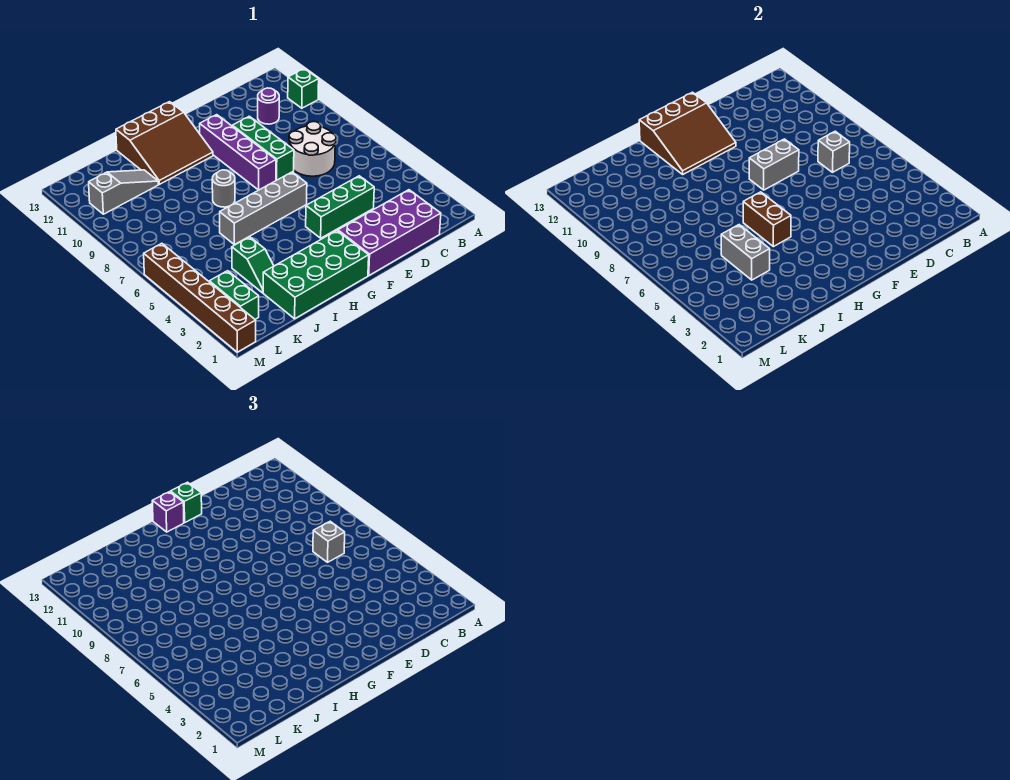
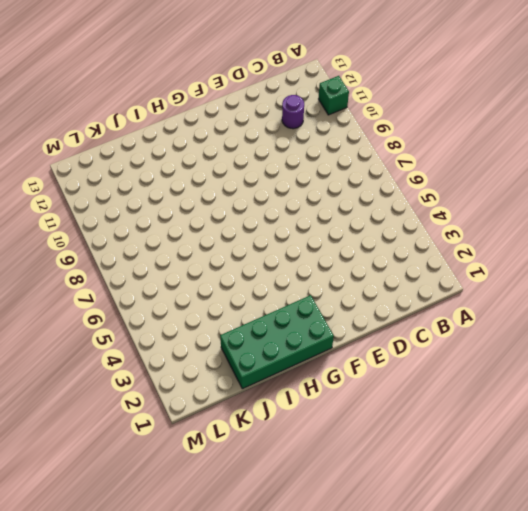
none -> purple 2x4 brick [338,190,441,275]
none -> white 2x2 round brick [289,122,336,176]
none -> green 1x3 brick [306,176,374,238]

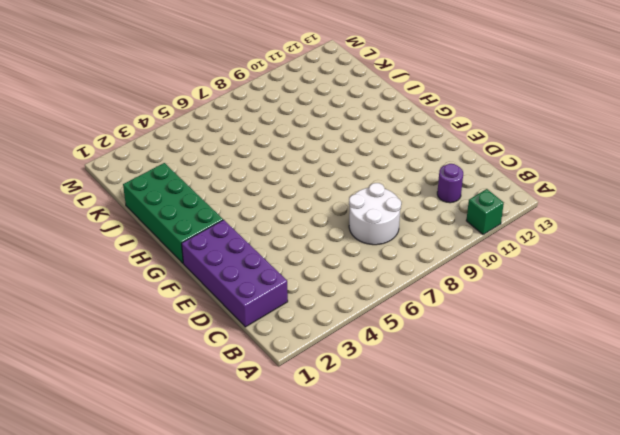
none -> green 1x3 brick [306,176,374,238]
none -> green 1x3 brick [232,116,294,180]
none -> grey 1x4 brick [220,172,307,245]

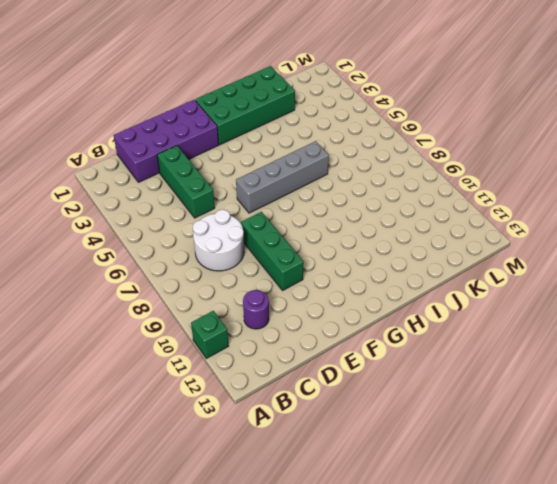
green 1x3 brick [157,145,215,218] -> green 1x3 brick turned to [306,176,374,238]
none -> purple 1x4 brick [200,115,276,190]
none -> brown 3x3 slope [116,102,213,184]
none -> grey 1x1 round brick [212,170,235,207]

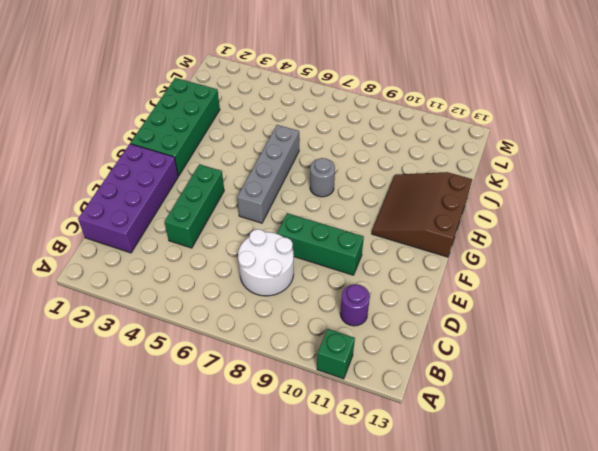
none -> purple 1x4 brick [200,115,276,190]
none -> green 1x2 slope [232,237,274,293]
none -> grey 1x3 slope [89,170,158,214]

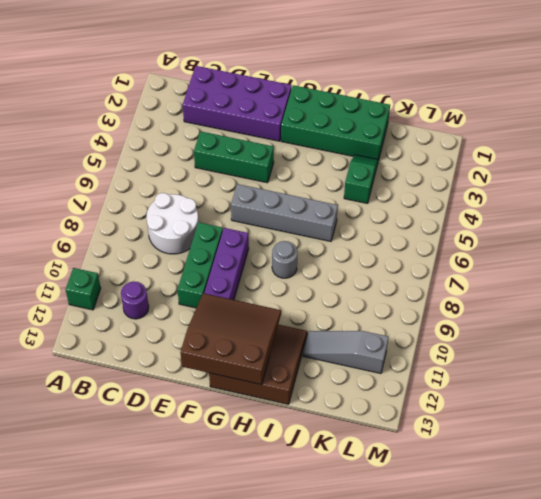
none -> green 1x2 brick [209,271,259,319]
none -> brown 1x6 brick [144,243,256,352]
none -> grey 1x1 brick [818,131,850,172]

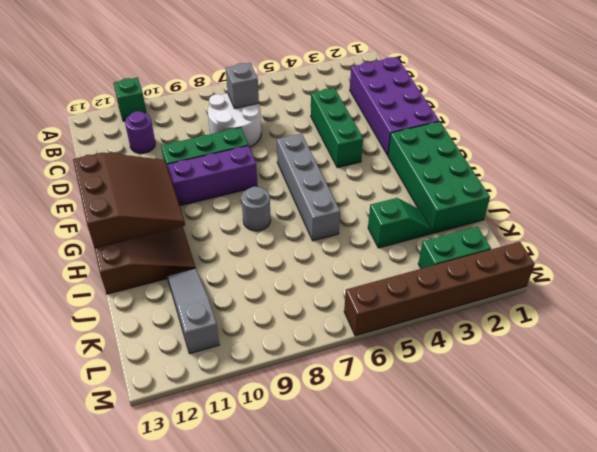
none -> grey 1x2 brick [749,139,799,190]
none -> brown 1x2 brick [743,192,791,247]
none -> grey 1x2 brick [721,225,770,280]

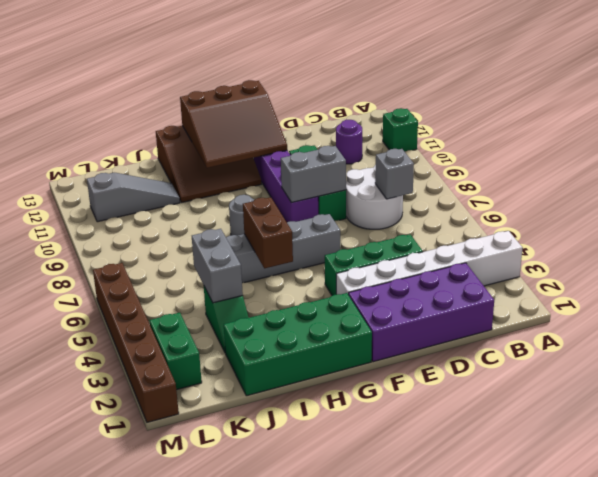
white 1x6 brick [336,231,522,295] -> none
none -> grey 1x1 brick [313,521,345,562]
none -> green 1x1 brick [171,482,202,522]
none -> purple 1x1 brick [152,492,184,532]

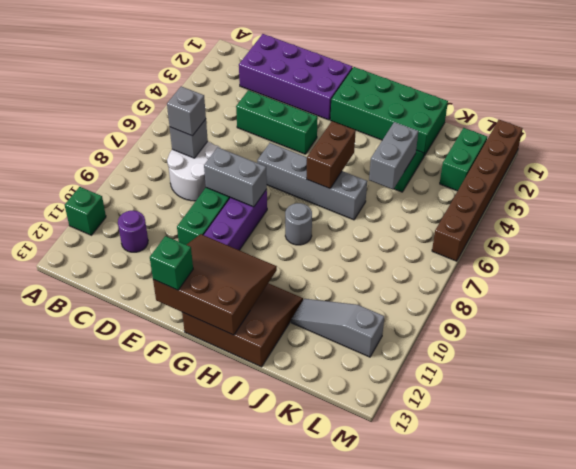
none -> purple 1x1 brick [152,492,184,532]

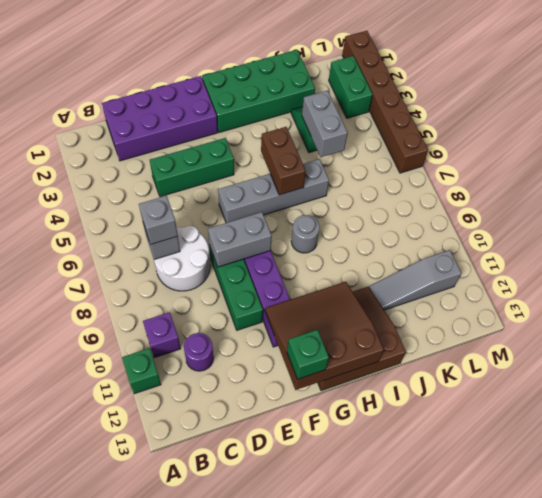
purple 1x1 brick [143,312,181,358] -> purple 1x1 brick moved to [152,492,184,532]

